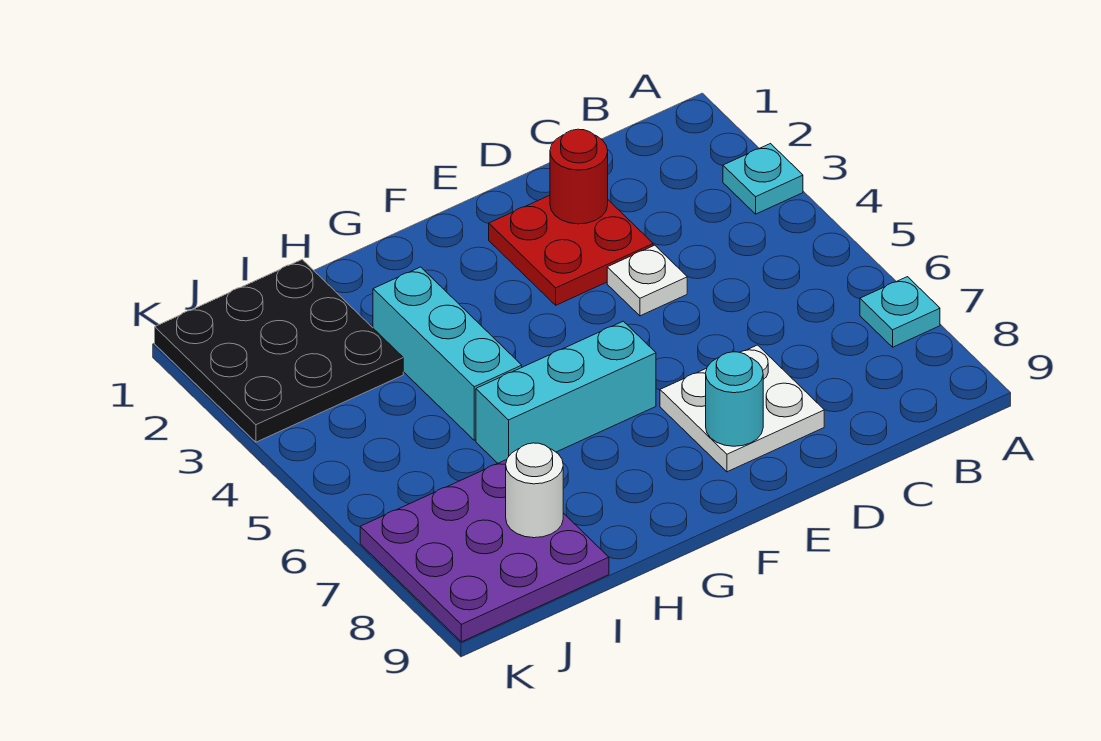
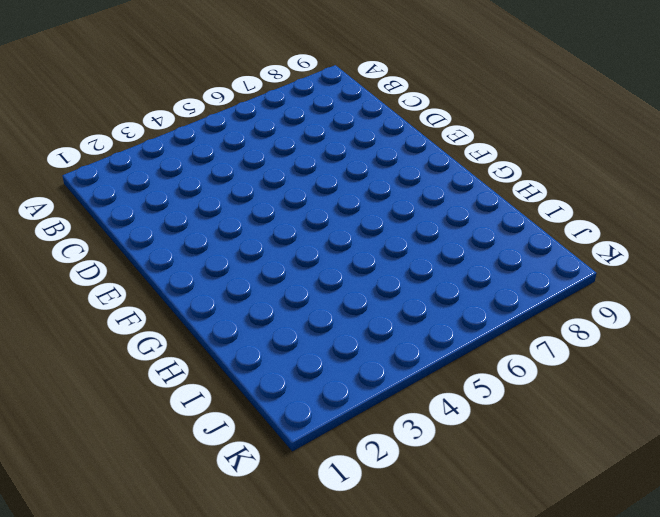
none -> cyan 1x1 plate [723,144,803,214]
none -> cyan 1x1 plate [860,277,940,347]
none -> red 2x2 plate [489,195,653,305]

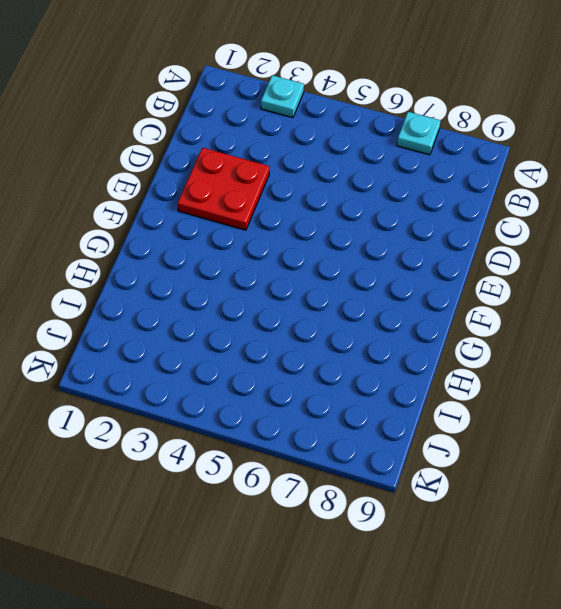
none -> white 1x1 plate [607,245,687,316]
none -> white 2x2 plate [660,345,824,472]
none -> cyan 1x3 brick [476,321,656,463]

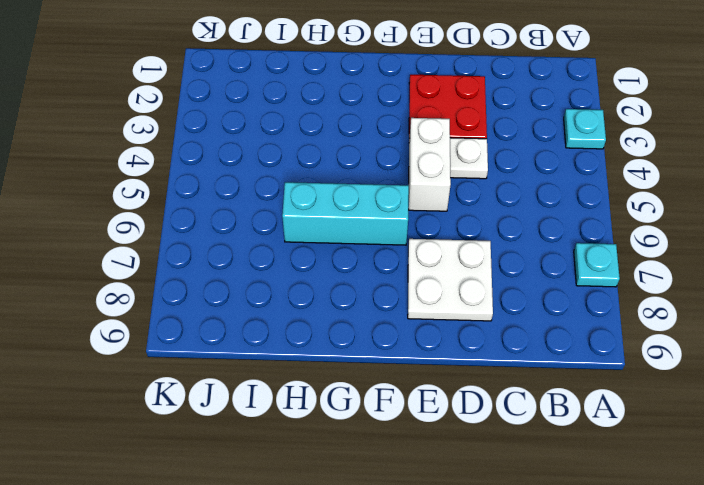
white 1x2 brick [409,118,451,211] -> none
none -> cyan 1x3 brick [373,267,522,440]
none -> black 3x3 plate [155,260,403,442]
none -> purple 3x3 plate [360,460,609,642]

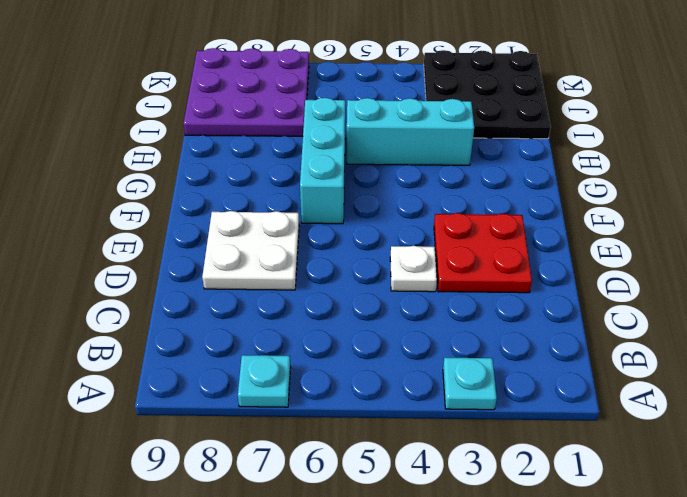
none -> red 1x1 round brick [550,129,608,224]
none -> cyan 1x1 round brick [706,352,763,446]
none -> white 1x1 round brick [506,443,563,538]

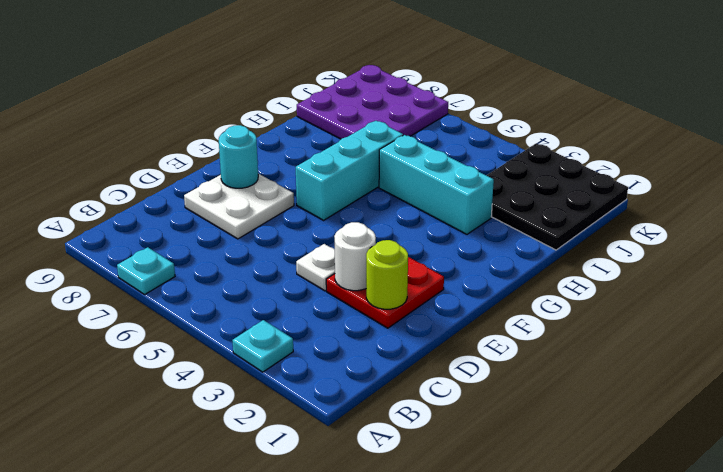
lime 1x1 round brick [366,240,408,309] -> red 1x1 round brick [550,129,608,224]
white 1x1 round brick [334,222,376,291] -> white 1x1 round brick moved to [506,443,563,538]

